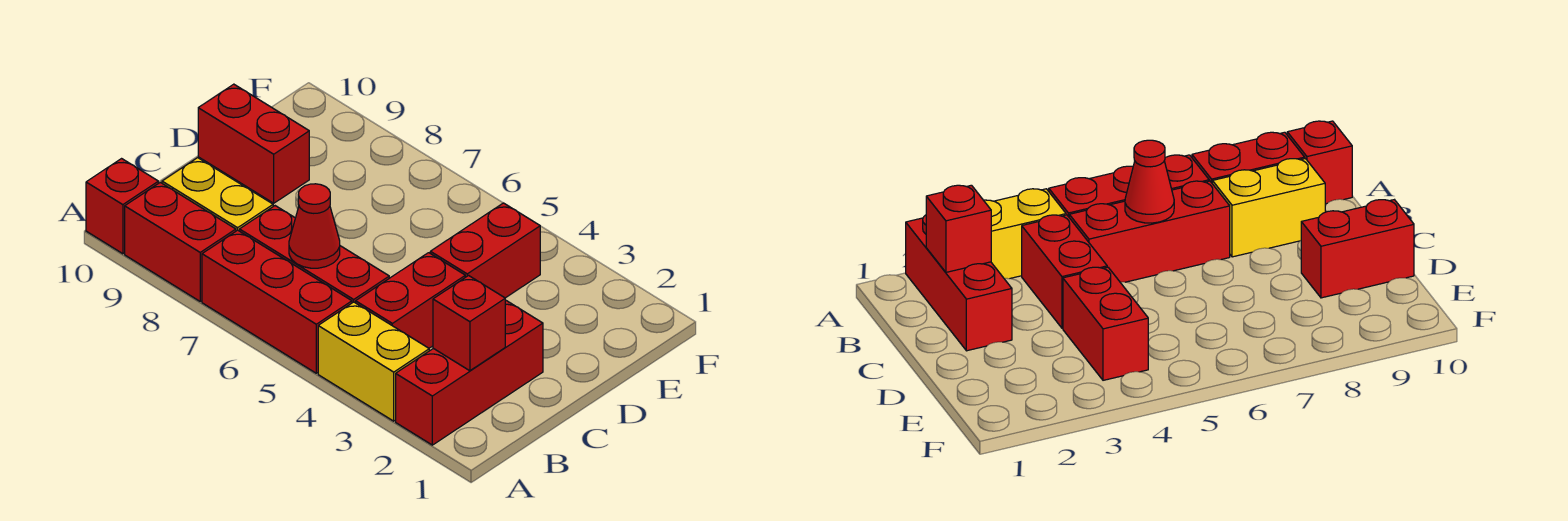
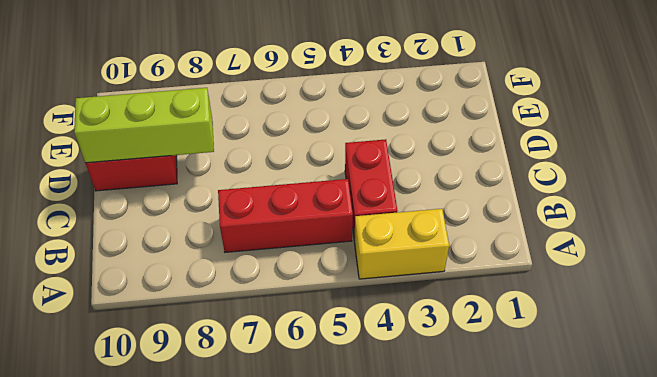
lime 1x3 brick [74,88,214,163] -> none
none -> red 1x3 brick [396,301,543,445]
none -> red 1x3 brick [202,230,352,373]
none -> red 1x2 brick [125,182,236,301]

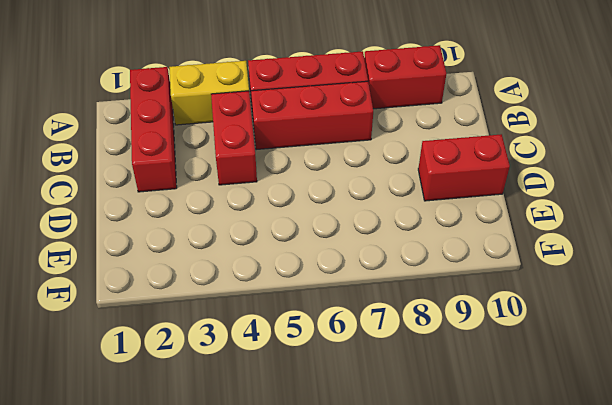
none -> red 1x1 brick [86,159,158,254]
none -> yellow 1x2 brick [162,158,273,231]
none -> red 1x2 brick [430,203,540,298]

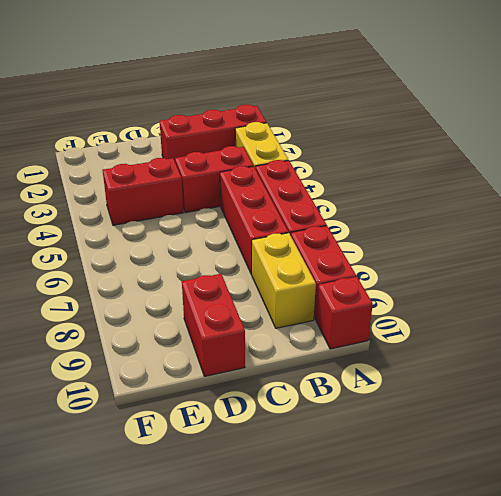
none -> red 1x1 brick [433,276,505,371]
none -> red 1x1 cone [289,184,340,268]

